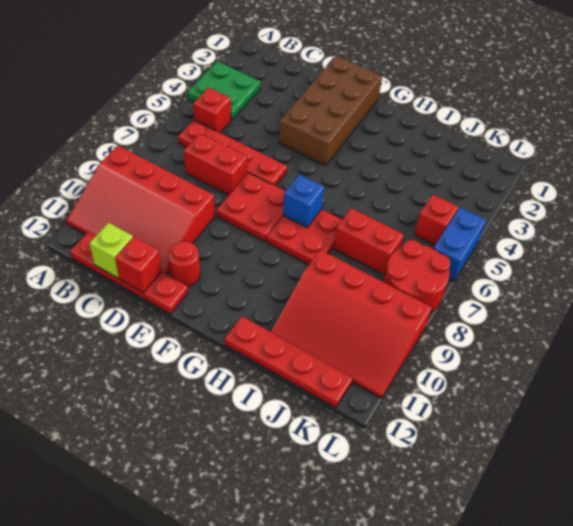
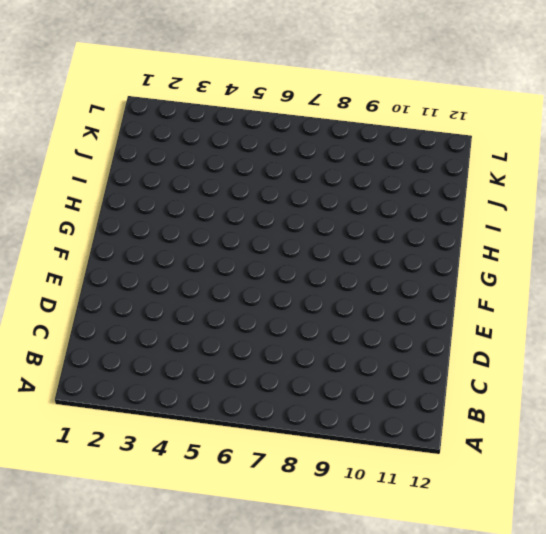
none -> green 2x2 plate [188,61,260,120]
none -> red 3x4 slope [66,145,215,274]
none -> red 1x1 brick [193,87,231,133]

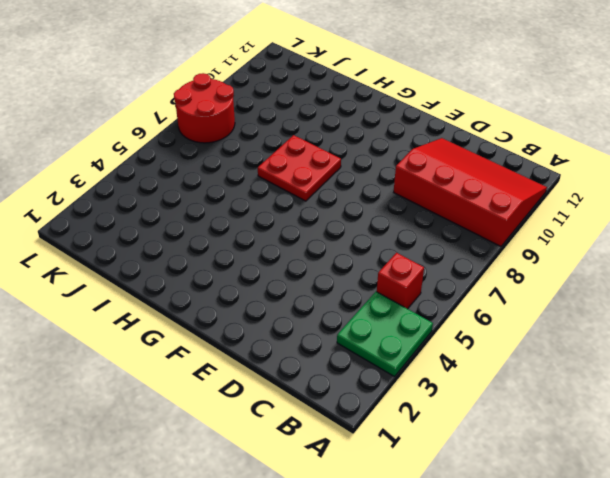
none -> red 1x4 plate [178,120,287,186]
none -> red 1x4 plate [70,232,188,314]
none -> red 1x2 brick [184,133,247,195]

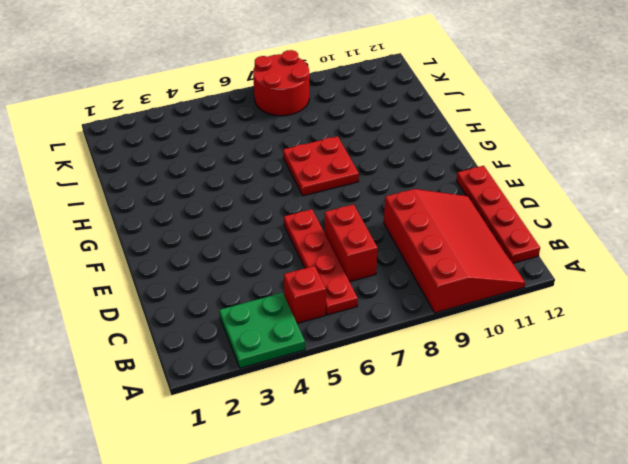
none -> brown 2x4 brick [279,56,382,166]
none -> red 2x2 plate [217,173,285,242]
none -> red 1x1 round brick [168,241,200,286]

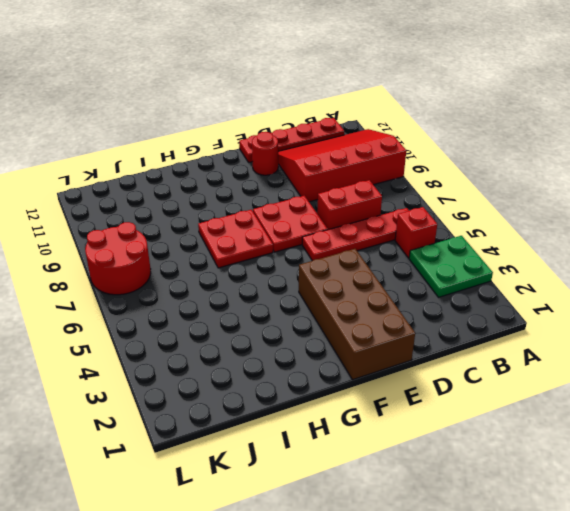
none -> red 1x4 plate [225,317,353,408]
none -> red 1x2 brick [334,208,404,275]
none -> red 3x4 slope [271,250,432,398]

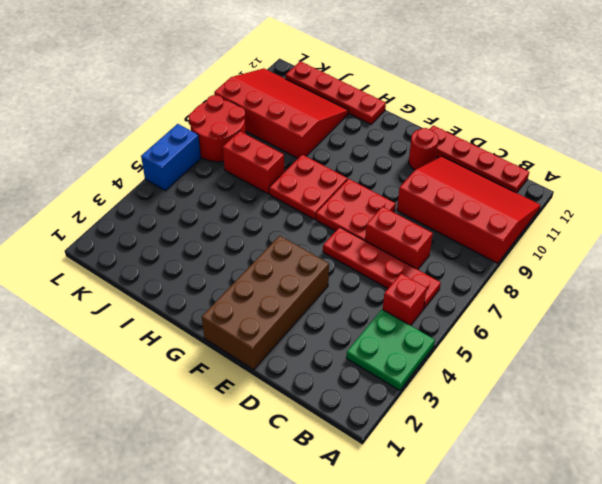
none -> red 1x1 brick [414,195,458,245]
none -> lime 1x1 brick [89,223,133,278]
none -> red 1x1 brick [115,237,162,293]

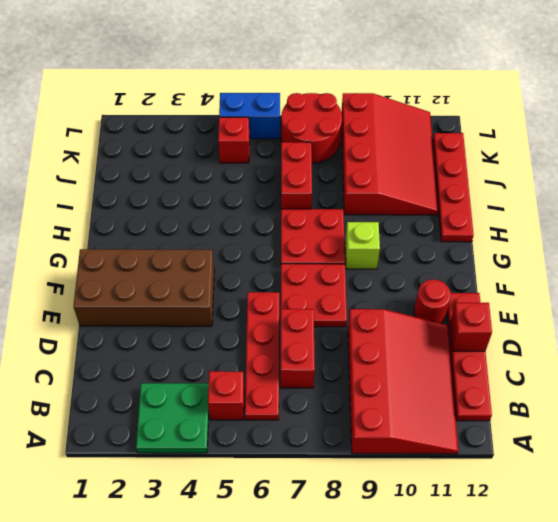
lime 1x1 brick [345,222,380,269] -> lime 1x1 brick moved to [89,223,133,278]
none -> blue 1x1 brick [283,175,324,228]

